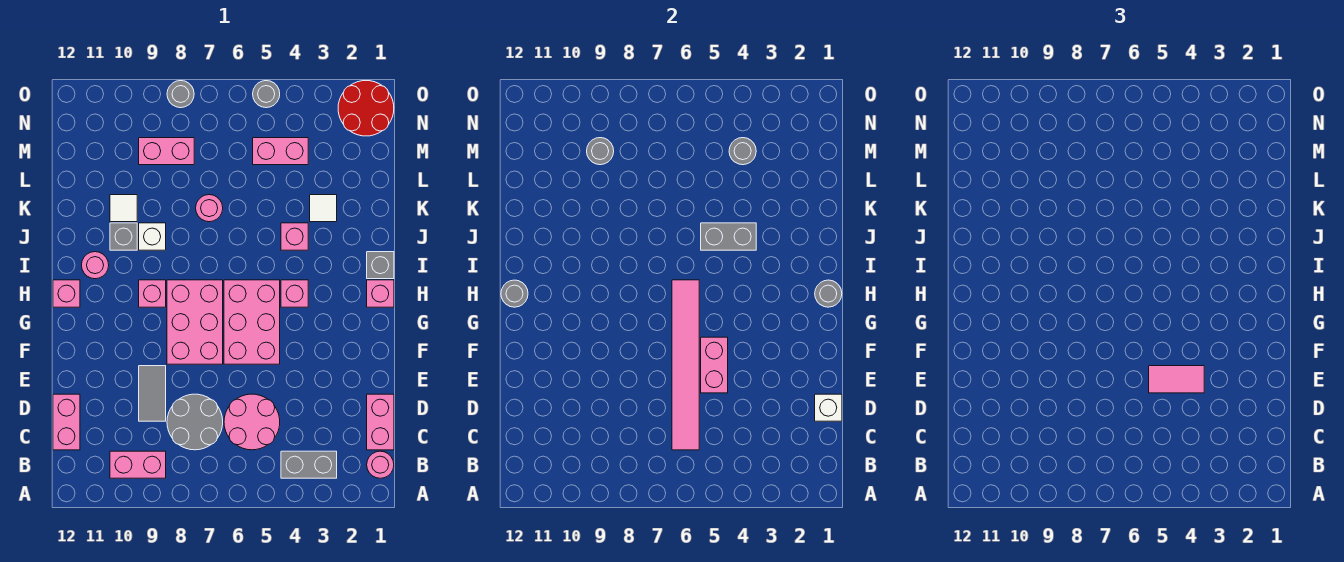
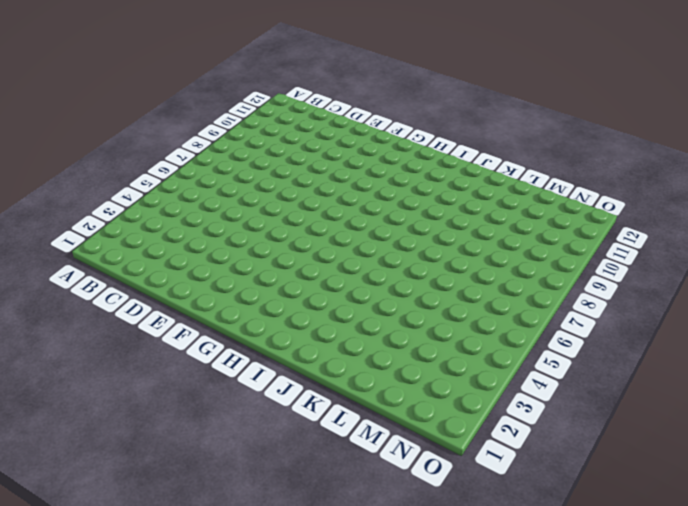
none -> pink 1x1 round brick [367,451,394,478]
none -> grey 1x2 brick [281,451,337,478]
none -> pink 1x2 brick [110,451,166,478]
none -> pink 1x2 brick [367,394,394,450]

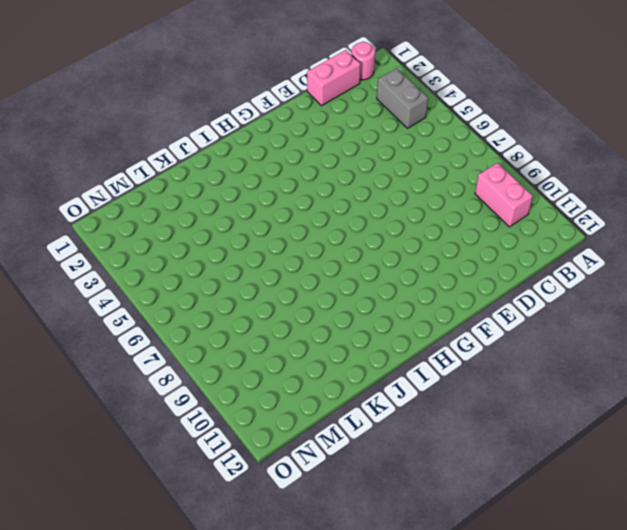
none -> pink 2x2 round brick [224,394,280,450]
none -> grey 2x2 round brick [167,394,223,450]
none -> pink 1x2 brick [53,394,80,450]
none -> grey 1x2 tile [139,366,166,421]

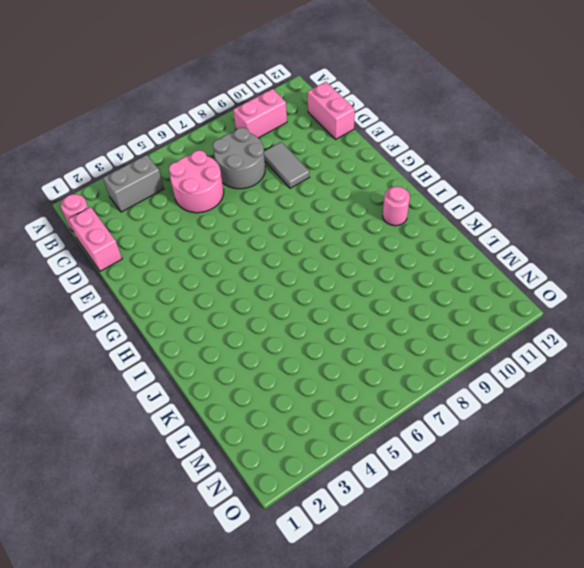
none -> pink 2x3 brick [224,280,280,364]
none -> pink 2x3 brick [167,280,223,364]
none -> pink 1x1 brick [367,280,394,307]
none -> pink 1x1 brick [281,280,308,307]

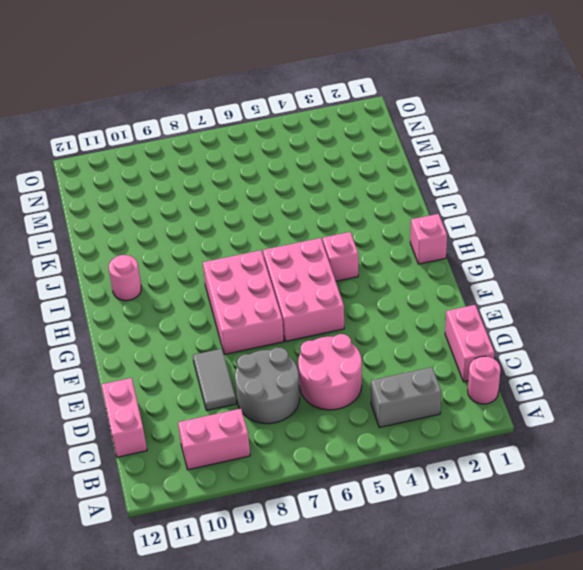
none -> pink 1x1 brick [139,280,166,307]
none -> pink 1x1 brick [53,280,80,307]
none -> grey 1x1 brick [367,252,394,279]
none -> pink 1x1 brick [281,223,308,250]

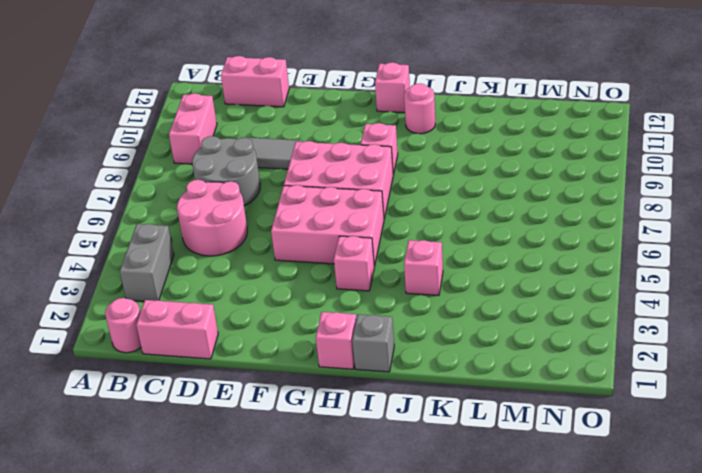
none -> white 1x1 brick [139,223,166,250]
none -> grey 1x1 brick [110,223,137,250]
none -> white 1x1 tile [310,195,337,222]
none -> pink 1x1 round brick [196,195,223,222]

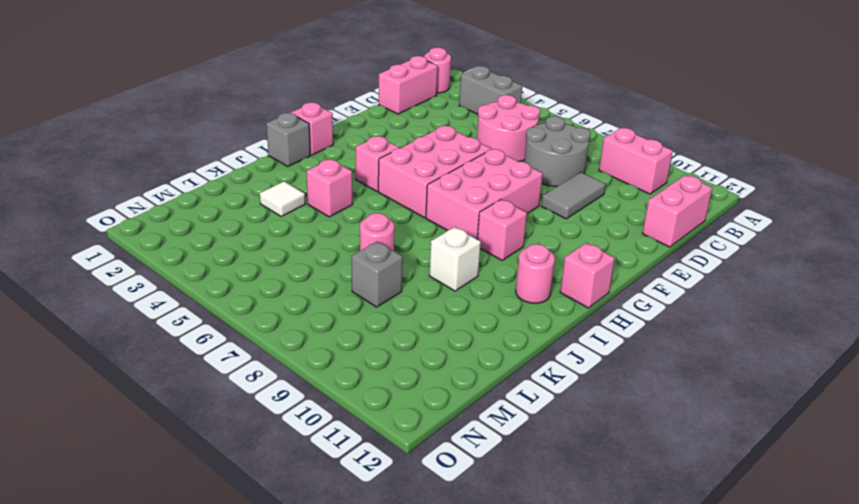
grey 1x1 brick [352,242,403,307] -> grey 1x1 brick moved to [110,223,137,250]
none -> white 1x1 tile [110,195,137,222]
none -> pink 1x2 brick [253,138,308,165]
none -> pink 1x2 brick [139,138,194,165]
none -> red 2x2 round brick [338,81,394,136]

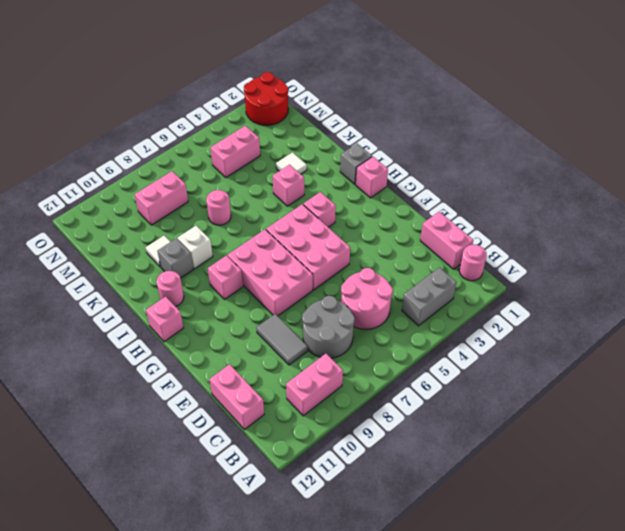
none -> grey 1x1 round brick [253,81,280,108]
none -> grey 1x1 round brick [167,81,194,108]
none -> pink 1x6 tile [672,280,699,450]
none -> white 1x1 brick [815,394,842,421]

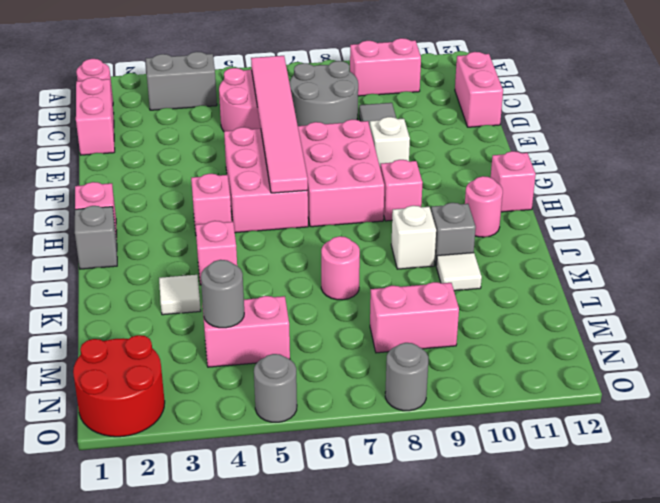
white 1x1 brick [370,117,410,169] -> white 1x1 brick moved to [815,394,842,421]
none -> pink 1x2 brick [701,337,728,393]
none -> grey 1x1 round brick [815,280,842,307]
none -> grey 1x1 round brick [501,280,528,307]
none -> grey 1x2 brick [701,223,756,250]

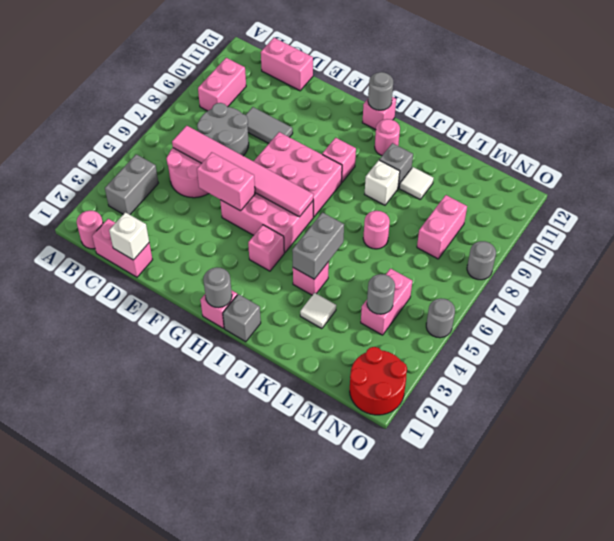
none -> grey 1x1 round brick [587,138,614,165]
none -> pink 1x2 tile [1149,366,1204,393]

